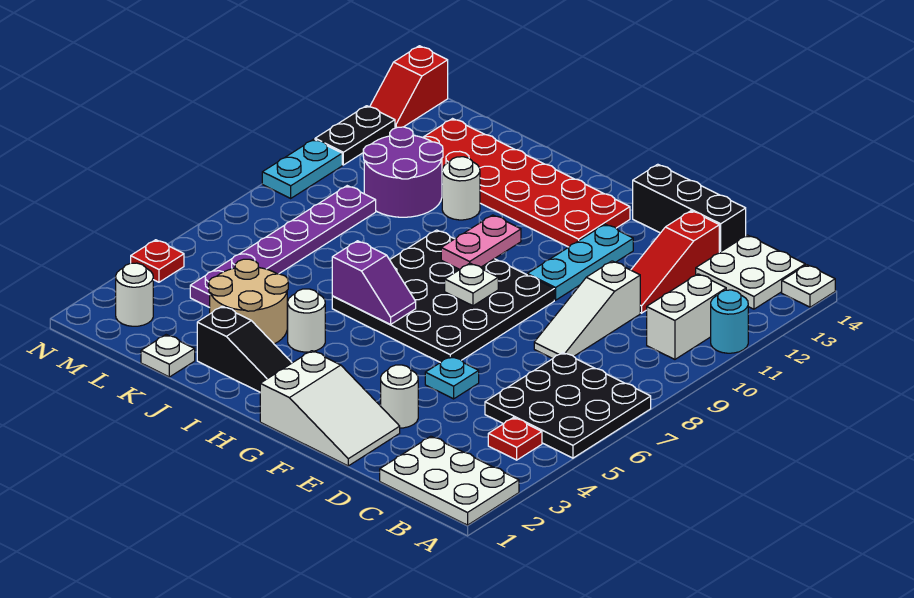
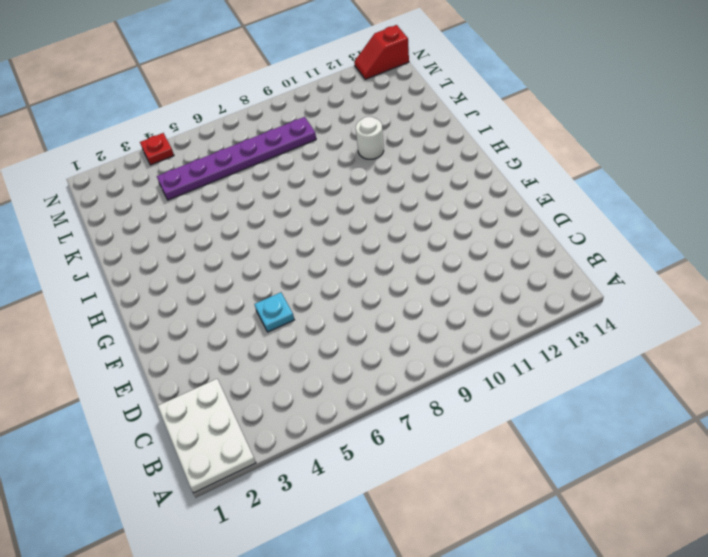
none -> black 3x3 plate [485,352,651,458]
none -> cyan 1x1 round brick [711,290,748,353]
none -> white 1x1 plate [782,265,835,307]
none -> red 1x1 plate [488,418,542,460]

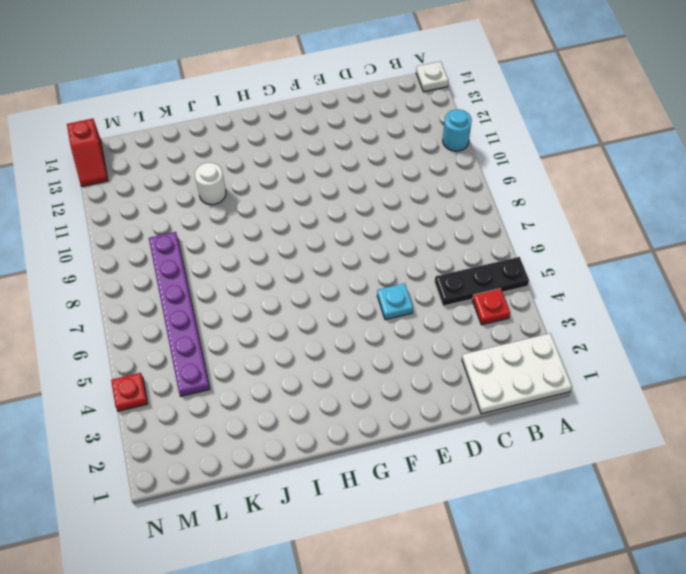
black 1x3 plate [435,257,529,306] -> black 3x3 plate [485,352,651,458]
none -> white 1x2 brick [647,274,726,359]
none -> white 2x2 plate [696,235,805,309]
none -> white 1x3 slope [534,261,640,359]
none -> red 1x3 slope [631,211,719,313]

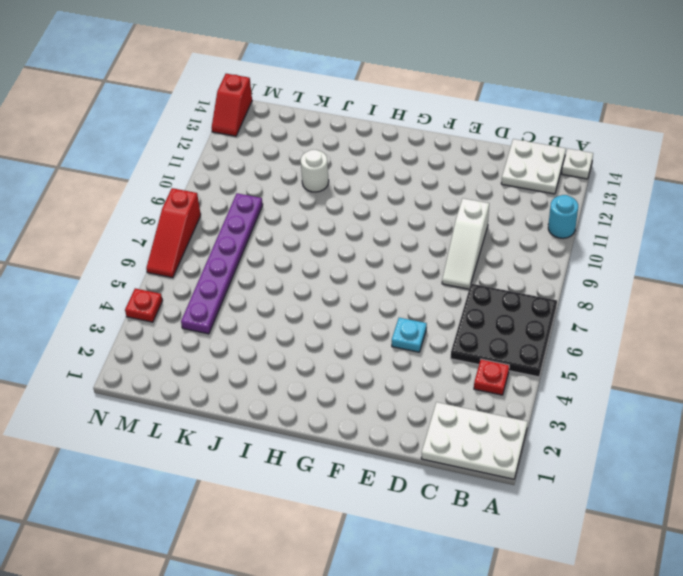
red 1x3 slope [146,188,201,278] -> red 1x3 slope moved to [631,211,719,313]
none -> white 1x2 brick [647,274,726,359]
none -> black 1x3 brick [633,164,746,253]
none -> white 2x3 slope [260,351,400,466]
none -> white 1x1 round brick [381,365,418,428]

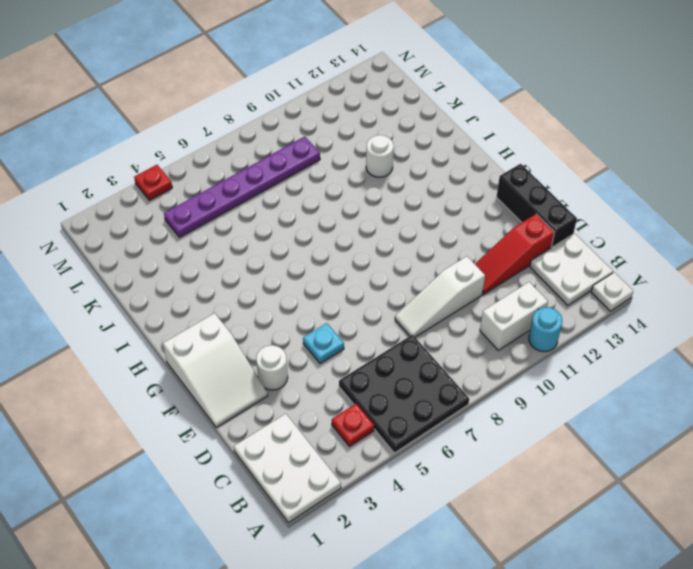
none -> black 4x4 plate [332,230,554,363]
none -> cyan 1x3 plate [527,224,633,300]
none -> red 2x6 plate [423,119,630,247]
none -> black 1x3 slope [197,306,292,392]

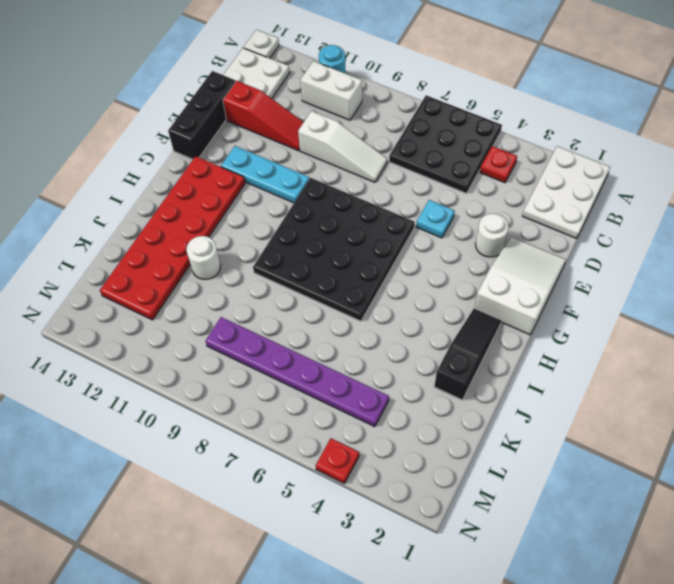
none -> white 1x1 round brick [288,289,325,352]
none -> tan 2x2 round brick [209,259,288,344]
none -> white 1x1 plate [141,335,195,377]
none -> purple 2x2 round brick [363,127,443,217]

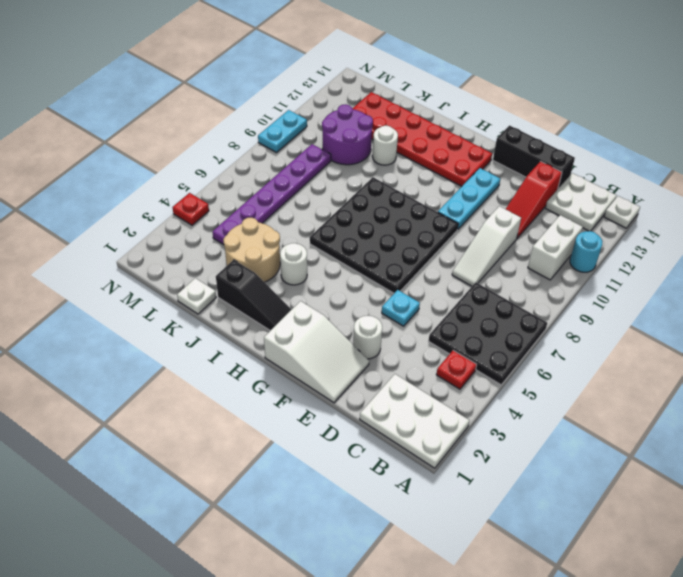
none -> white 1x1 round brick [116,263,153,326]
none -> black 1x2 plate [315,106,395,165]
none -> red 1x2 slope [370,46,448,128]
none -> white 1x1 plate [445,263,498,306]

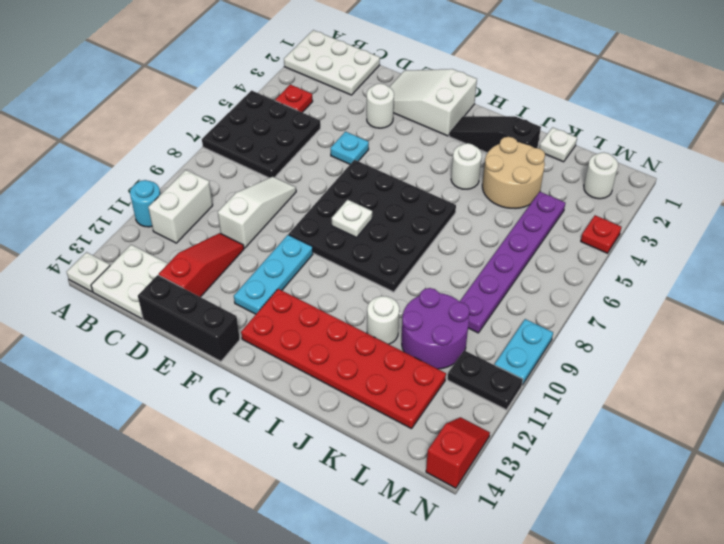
black 1x2 plate [448,350,523,410] -> black 1x2 plate turned to [315,106,395,165]
none -> purple 1x2 slope [332,241,416,324]
none -> pink 1x2 plate [441,215,521,270]

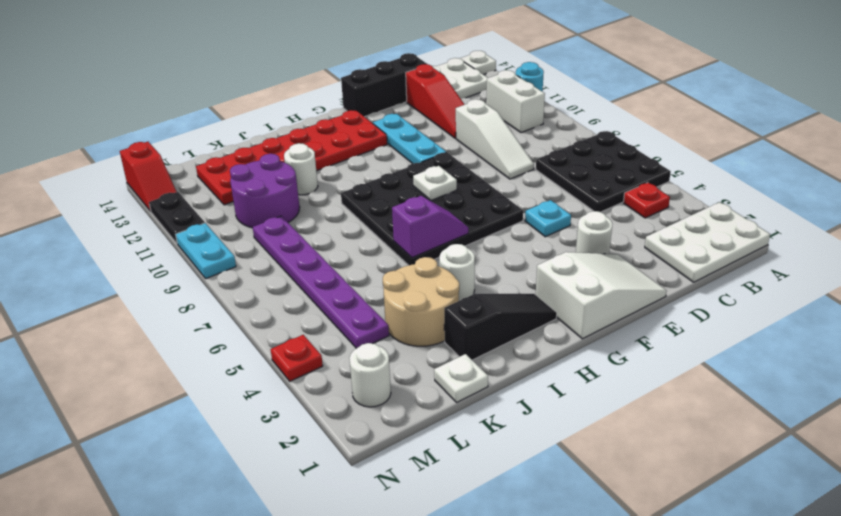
none -> pink 1x2 plate [441,215,521,270]

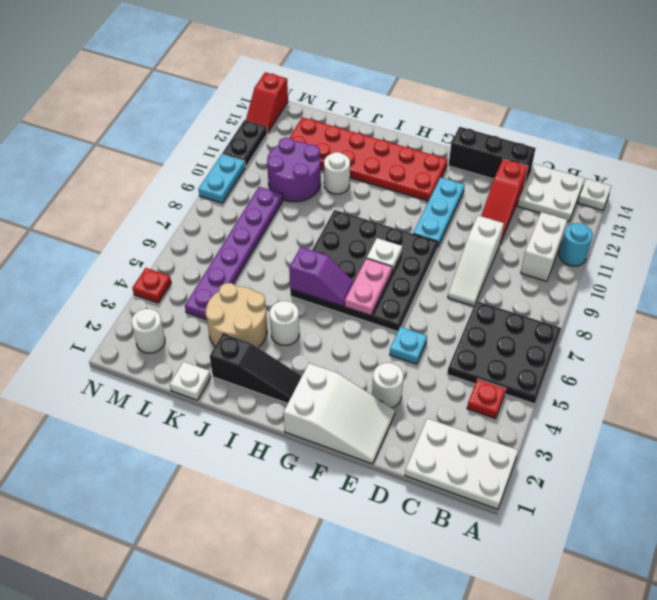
pink 1x2 plate [345,258,392,316] -> pink 1x2 plate moved to [441,215,521,270]

